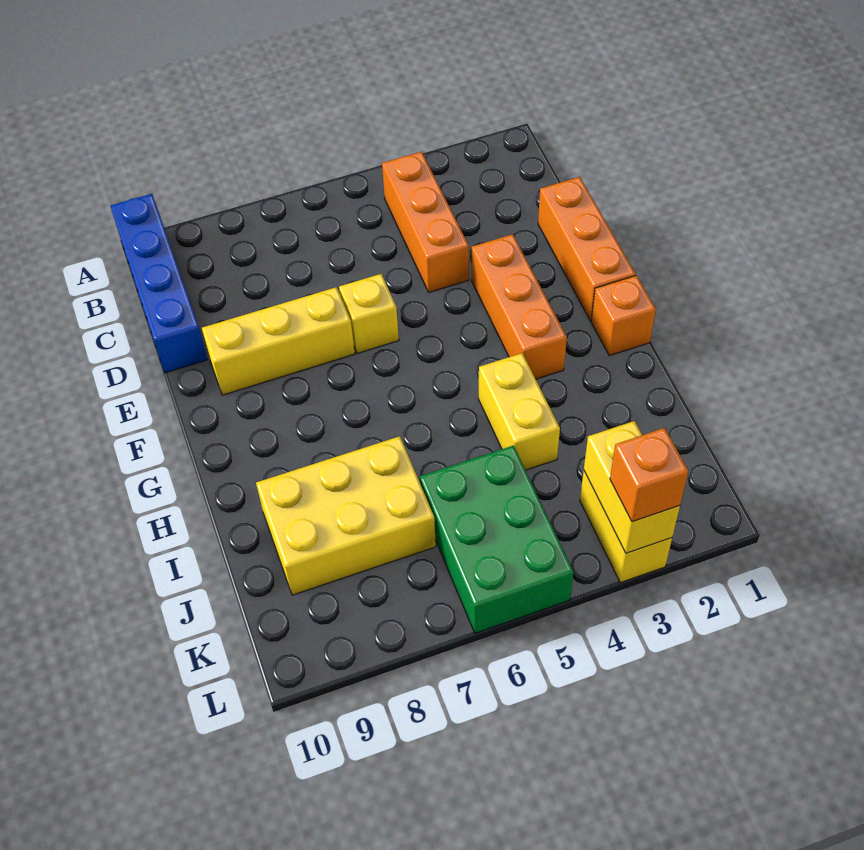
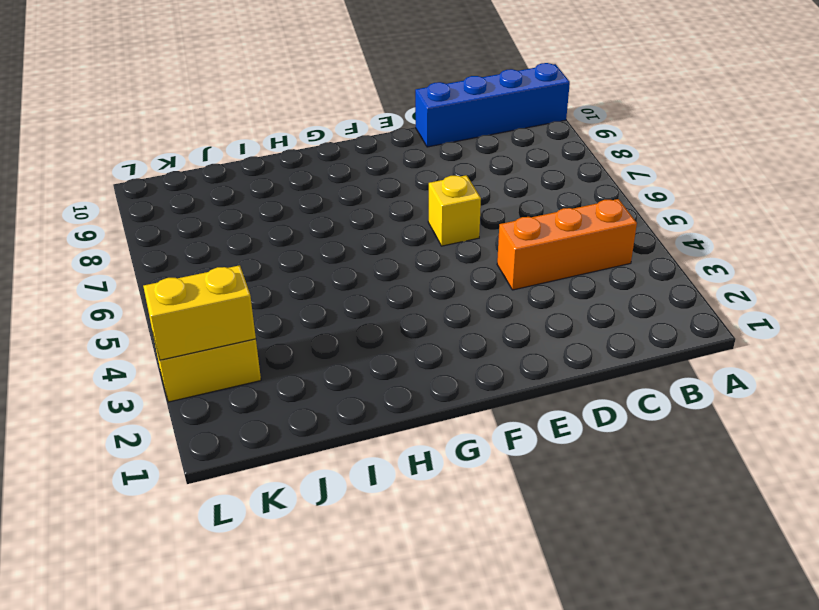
none -> orange 1x3 brick [538,177,636,321]
none -> orange 1x3 brick [472,234,567,379]
none -> yellow 1x3 brick [202,287,355,395]

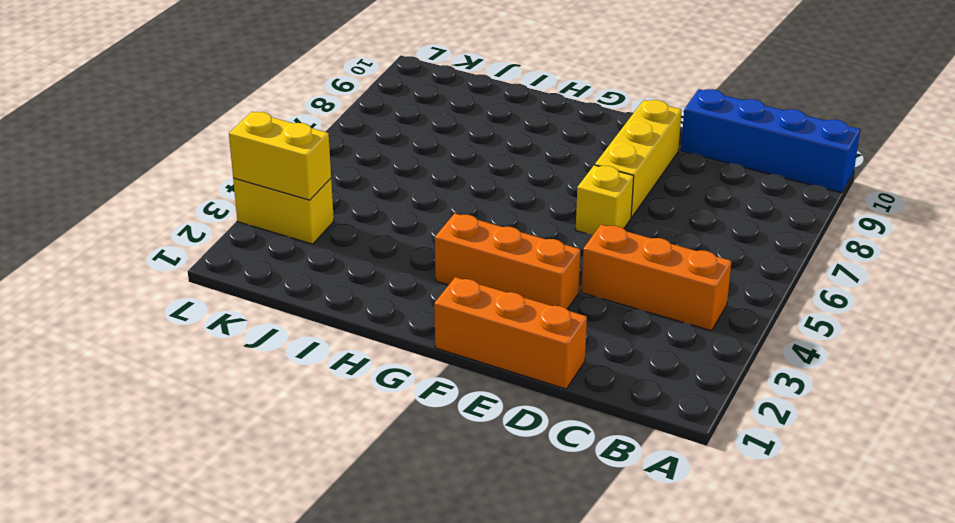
none -> orange 1x1 brick [591,275,656,356]
none -> yellow 1x2 brick [479,353,560,470]
none -> yellow 2x3 brick [256,436,436,595]

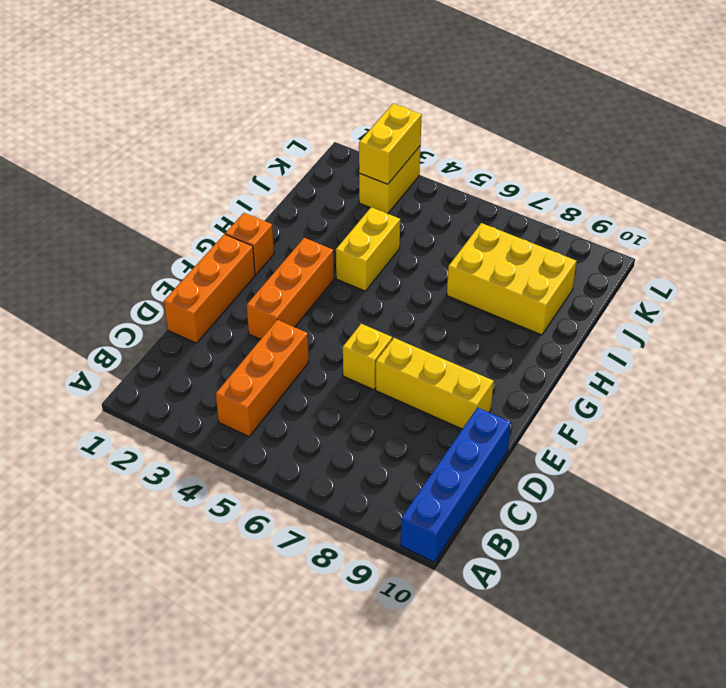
none -> green 2x3 brick [420,446,574,633]
none -> orange 1x1 brick [610,428,688,522]

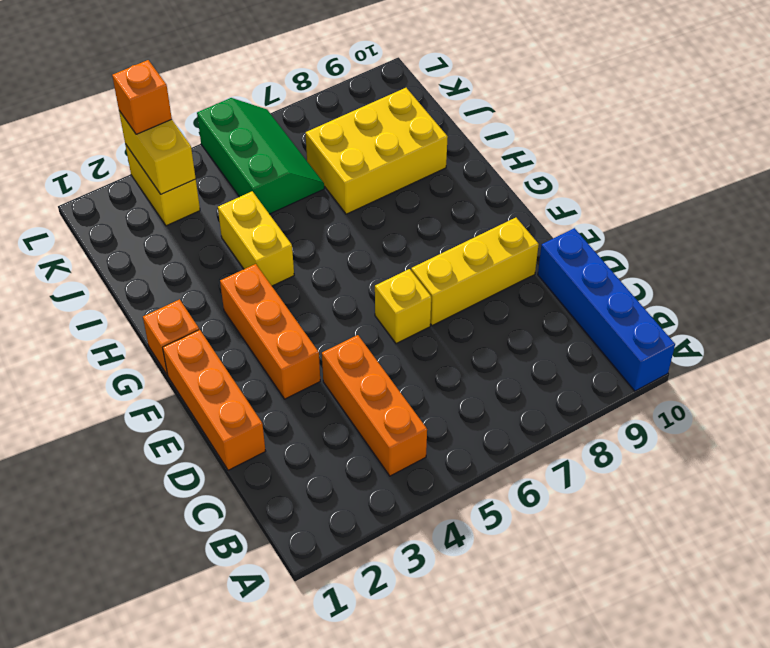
green 2x3 slope [197,98,324,214] -> green 2x3 brick [420,446,574,633]

